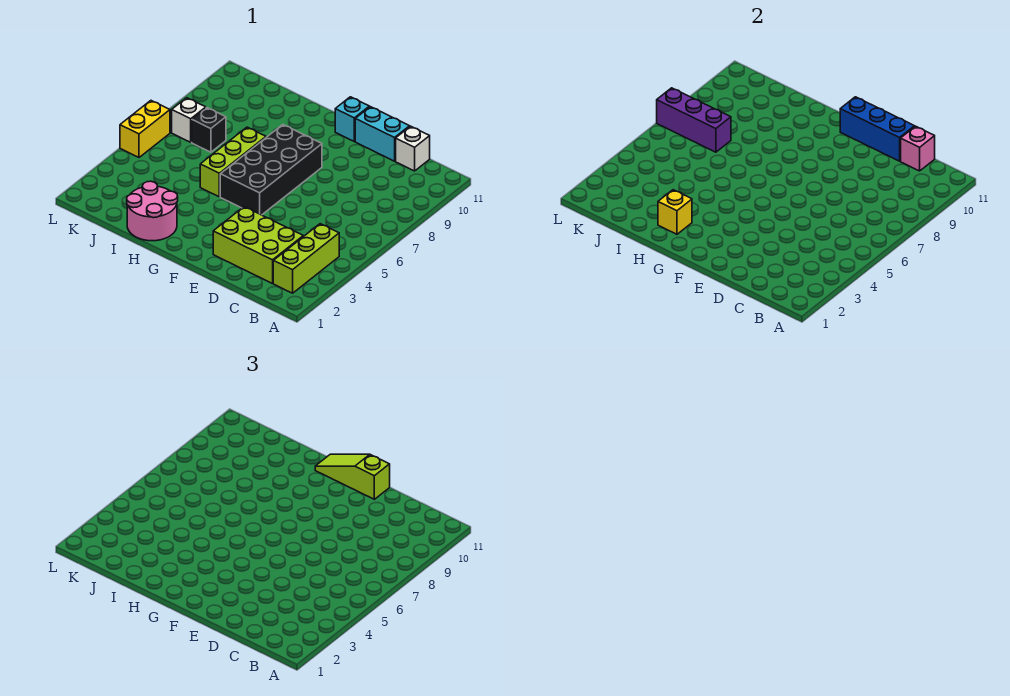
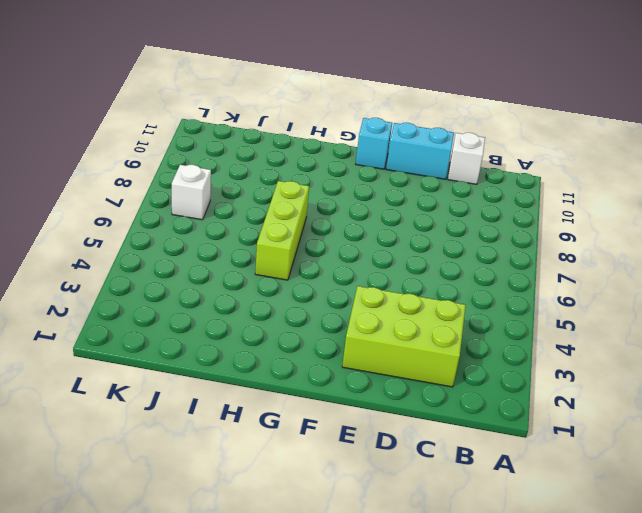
none -> lime 1x3 brick [273,224,339,293]
none -> black 2x4 brick [220,125,322,215]
none -> pink 2x2 round brick [127,181,178,241]

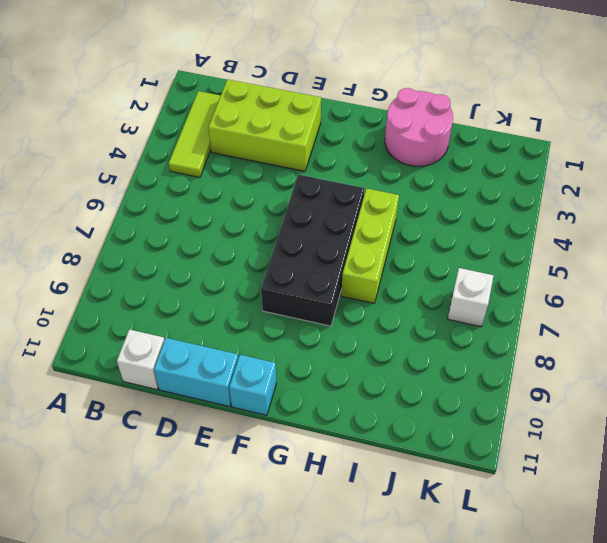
lime 1x3 tile [169,91,221,177] -> lime 1x3 brick [273,224,339,293]
none -> black 1x1 brick [192,108,226,152]
none -> yellow 1x2 brick [120,101,170,157]
none -> pink 1x1 brick [901,126,935,171]

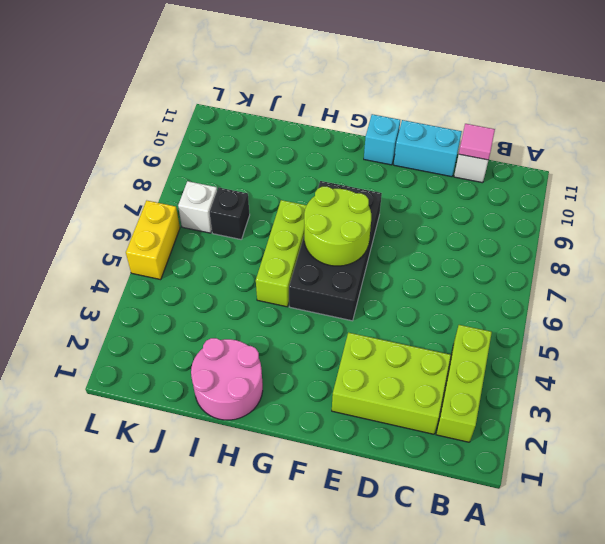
pink 1x1 tile [459,124,495,160] -> pink 1x1 brick [901,126,935,171]
lime 2x2 round brick [304,187,371,266] -> none
none -> blue 1x3 brick [840,97,915,161]
none -> yellow 1x1 brick [658,190,692,234]
none -> purple 1x3 brick [657,88,731,152]

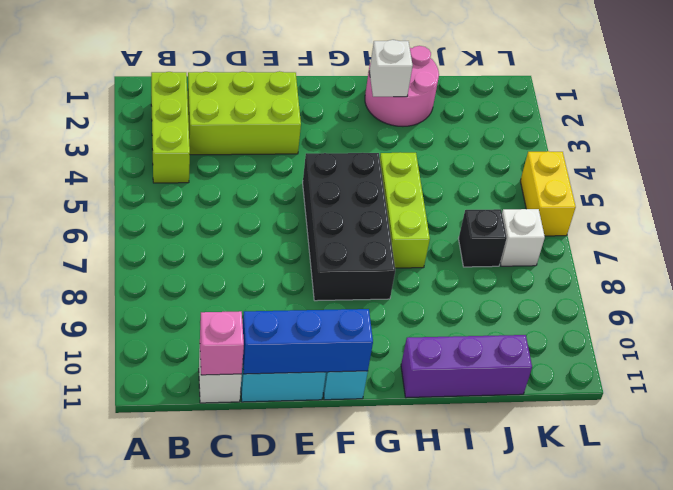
white 1x1 brick [369,40,413,97] -> yellow 1x1 brick [658,190,692,234]
purple 1x3 brick [401,335,532,398] -> purple 1x3 brick moved to [657,88,731,152]
none -> lime 1x3 slope [315,454,390,499]

